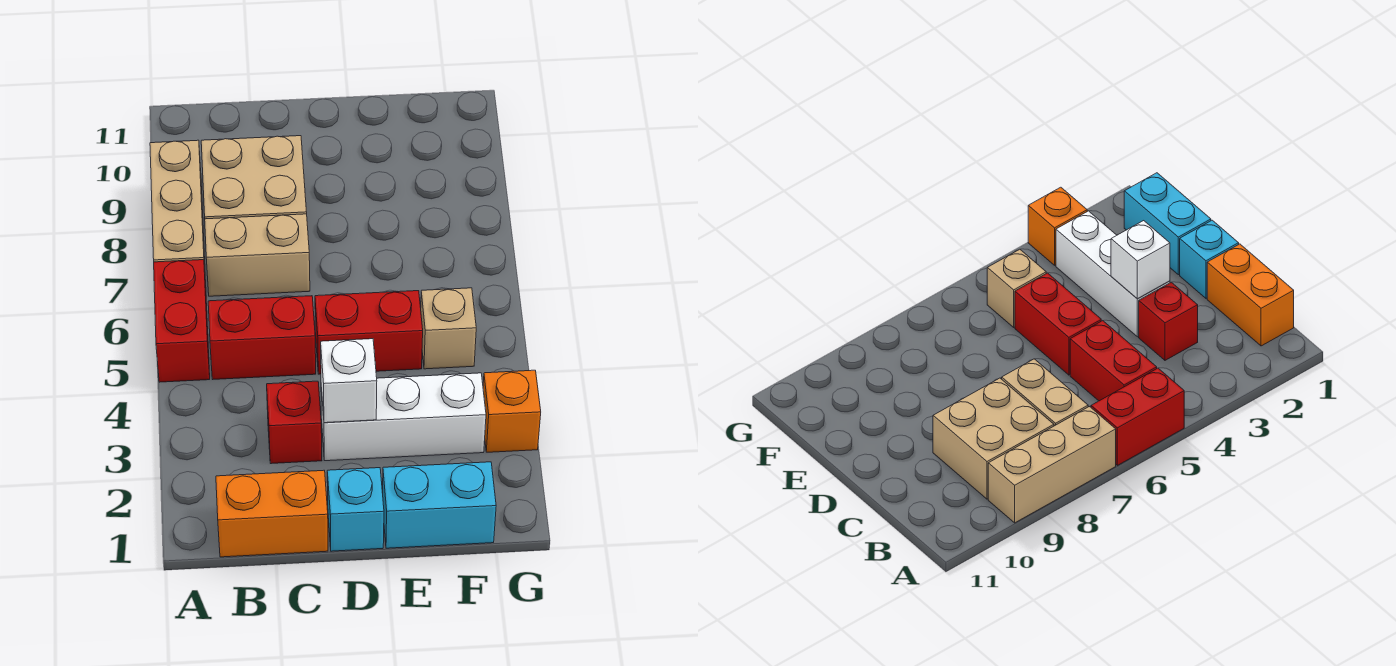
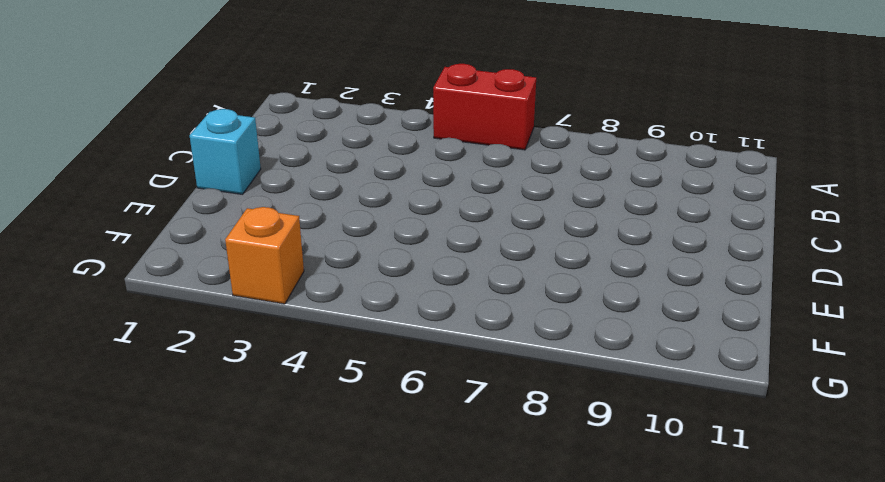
none -> tan 1x3 brick [150,140,206,284]
none -> orange 1x2 brick [216,470,328,557]
none -> red 1x2 brick [208,296,316,379]

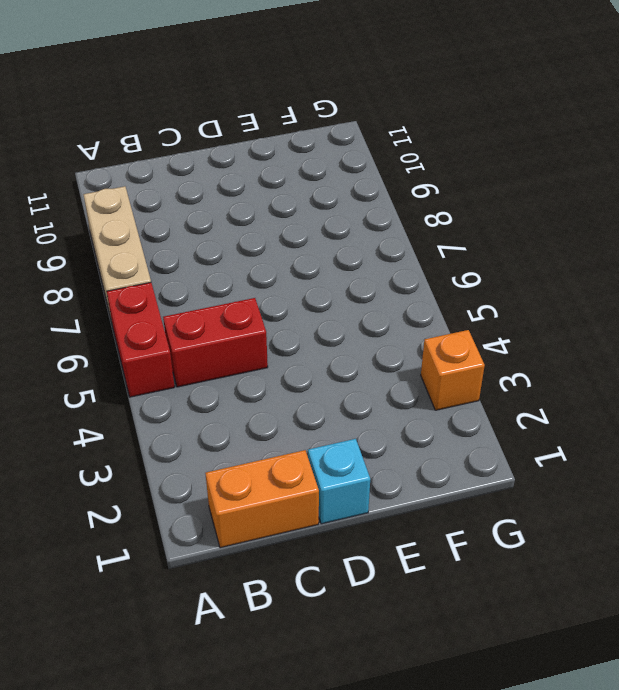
none -> tan 1x2 brick [205,214,310,296]
none -> tan 2x2 brick [201,136,307,219]
none -> red 1x1 brick [267,381,322,464]

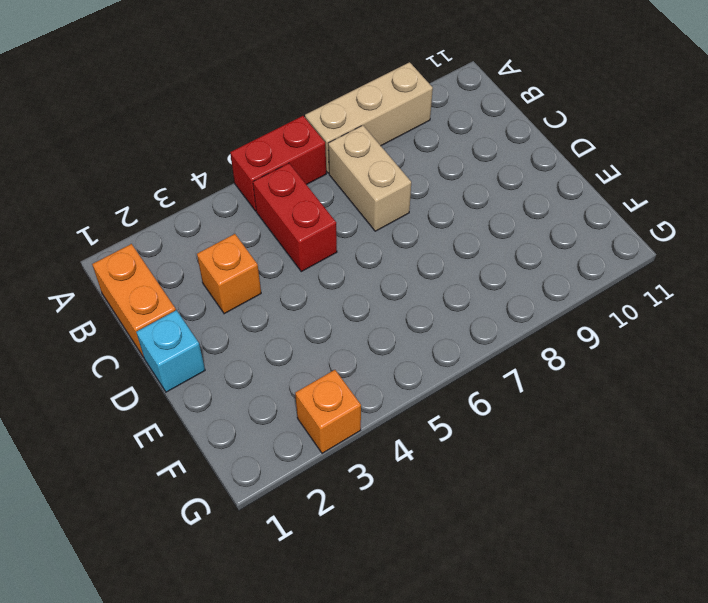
orange 1x1 brick [197,234,261,314] -> red 1x1 brick [267,381,322,464]
none -> tan 2x2 brick [201,136,307,219]
none -> white 1x3 brick [321,373,486,461]
none -> red 1x2 brick [315,291,423,374]

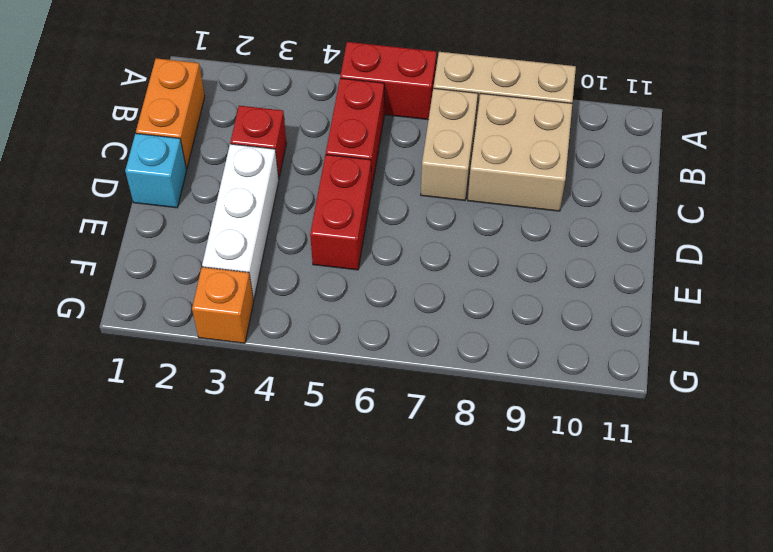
none -> cyan 1x2 brick [383,462,496,548]
none -> tan 1x1 brick [421,288,476,369]
none -> white 1x1 brick [321,339,377,423]

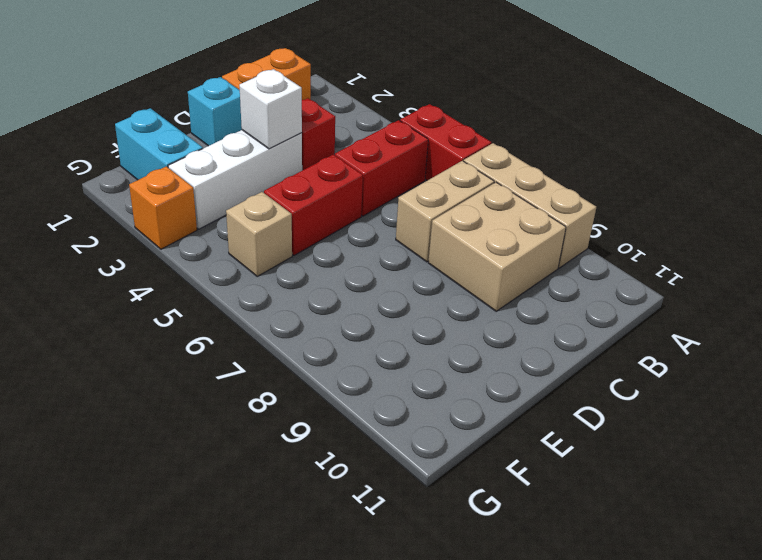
cyan 1x2 brick [115,108,203,180] -> cyan 1x2 brick turned to [383,462,496,548]

